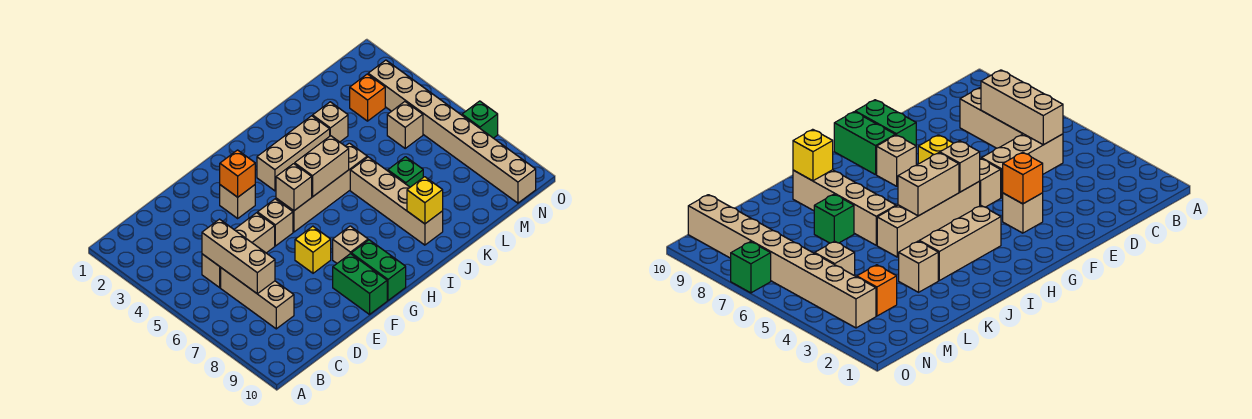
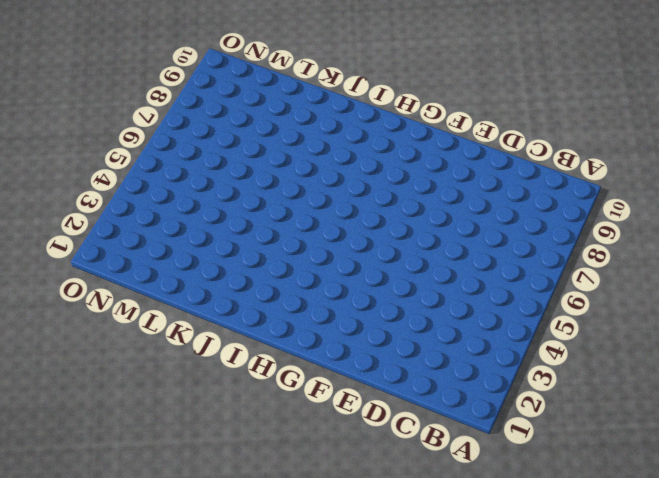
none -> tan 1x3 brick [202,213,275,288]
none -> tan 1x3 brick [221,268,294,329]
none -> tan 1x1 brick [220,185,255,218]

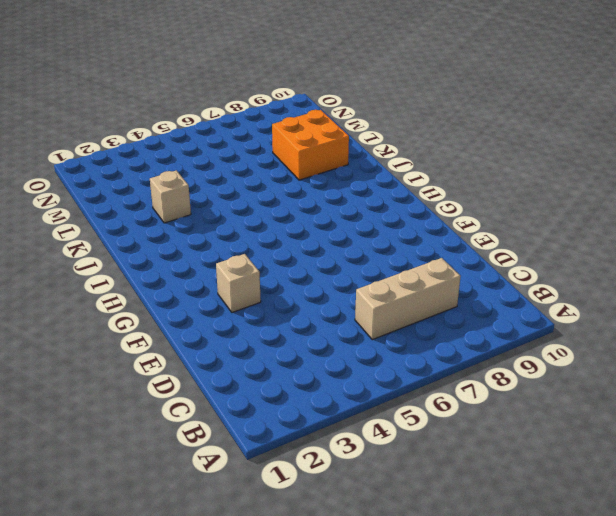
orange 2x2 brick [272,110,349,180] -> none
none -> tan 1x3 brick [202,213,275,288]
none -> tan 1x1 brick [257,199,293,246]
none -> yellow 1x1 brick [295,226,331,273]

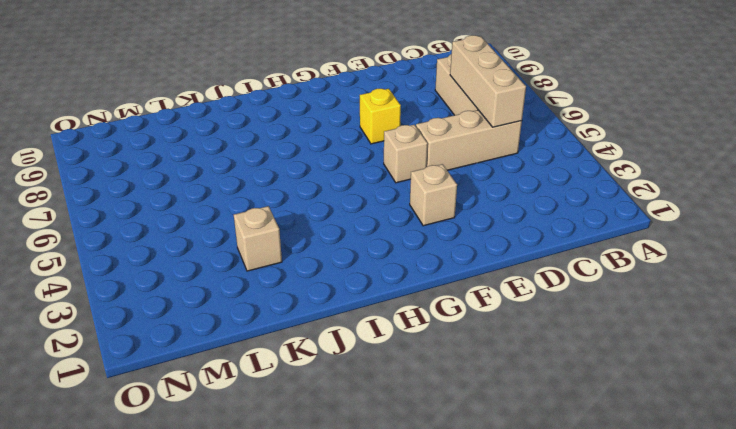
none -> green 1x2 brick [333,254,387,314]
none -> tan 1x4 brick [276,143,367,232]
none -> tan 1x1 brick [333,226,368,263]

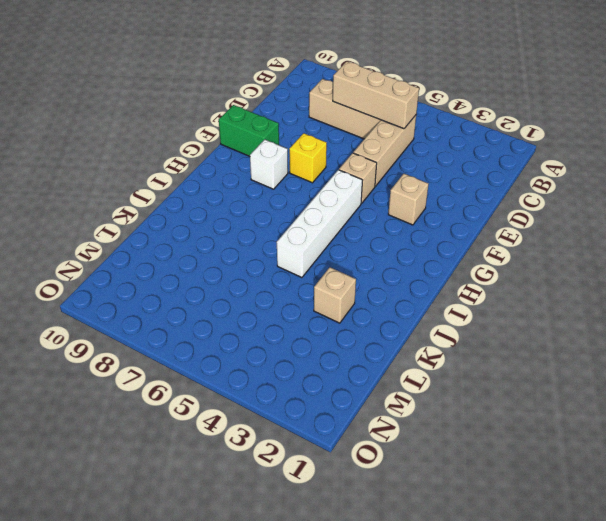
white 1x4 brick [277,170,363,278] -> tan 1x4 brick [276,143,367,232]
white 1x1 brick [250,140,288,189] -> tan 1x1 brick [333,226,368,263]
none -> green 1x2 brick [351,240,406,300]
none -> tan 1x3 brick [257,116,330,191]
none -> tan 1x4 brick [350,157,443,245]

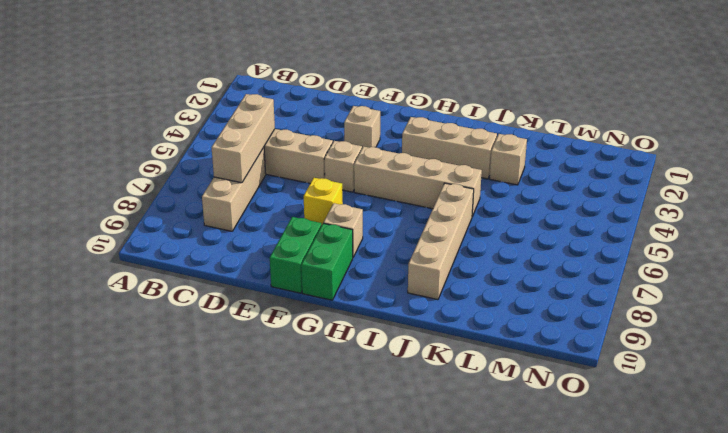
none -> green 1x1 brick [388,157,423,187]
none -> orange 1x1 brick [350,74,385,121]
none -> tan 1x1 brick [387,102,423,148]

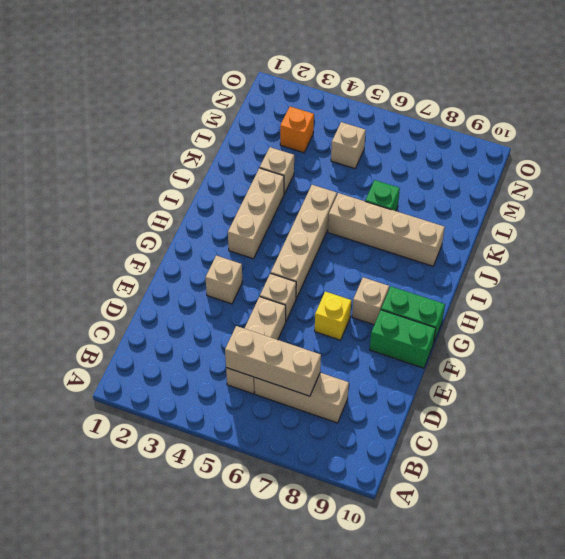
none -> tan 1x8 brick [368,60,536,203]
none -> green 1x1 brick [462,101,498,138]
none -> orange 1x1 brick [220,150,255,197]

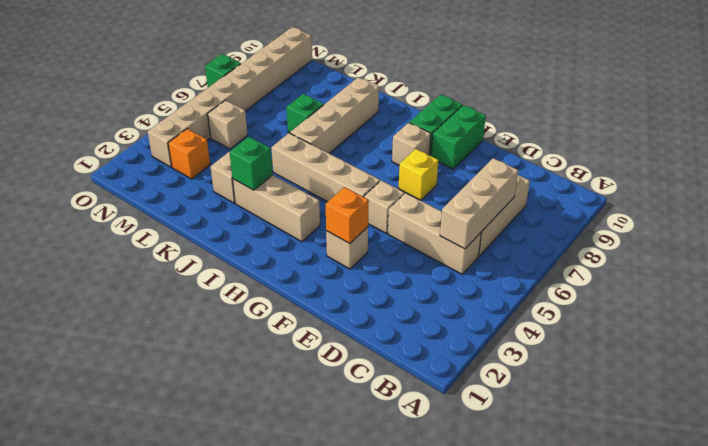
green 1x1 brick [230,137,273,190] -> none
none -> tan 1x1 brick [276,164,312,211]
none -> tan 1x2 brick [295,136,349,197]
none -> yellow 1x1 brick [407,177,443,224]

